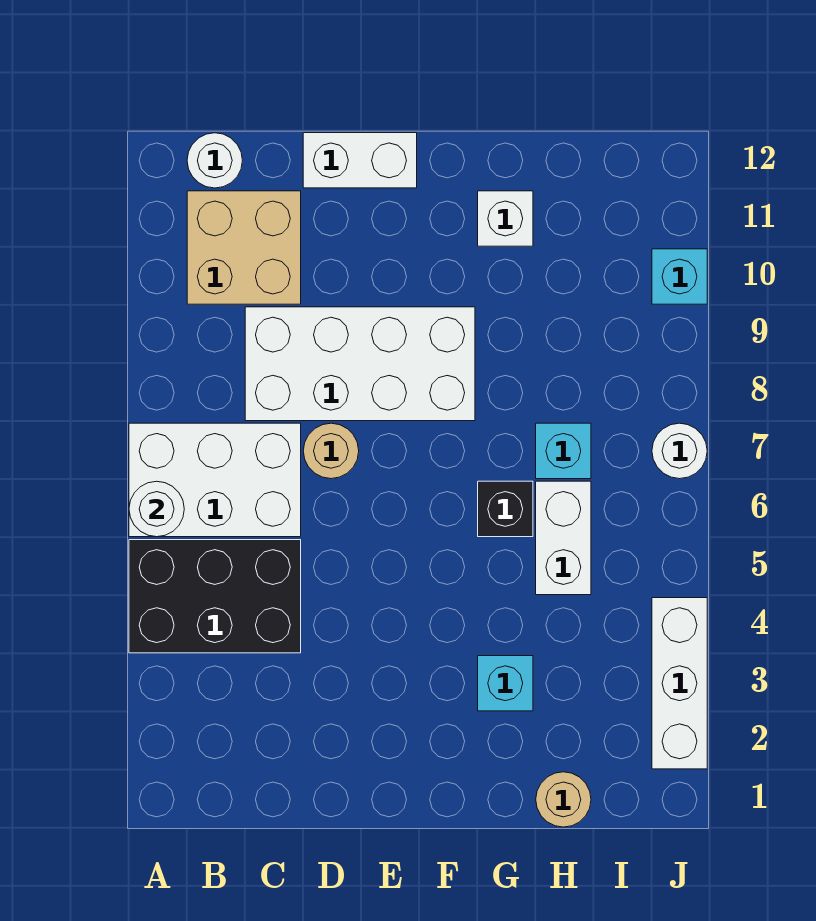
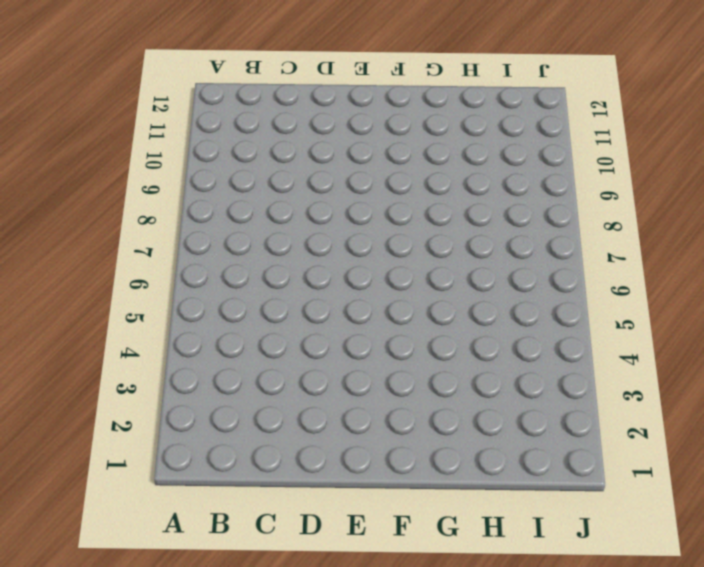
none -> black 2x3 brick [129,540,301,653]
none -> white 2x3 brick [129,423,301,537]
none -> tan 2x2 brick [187,191,301,304]

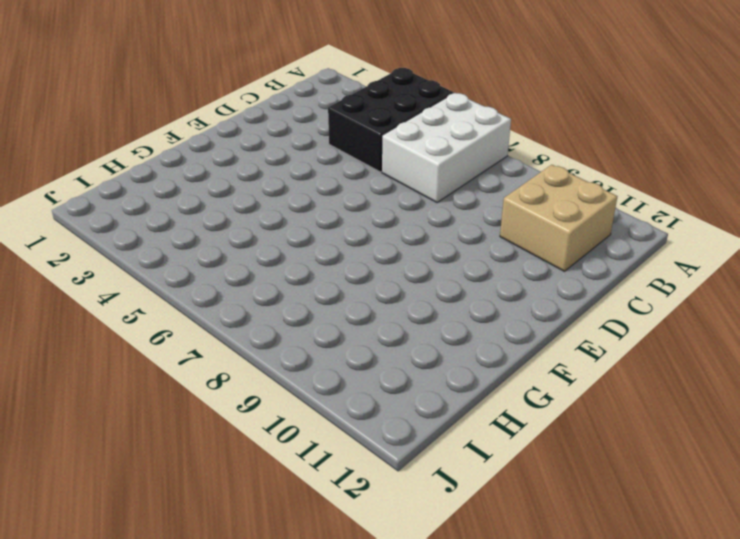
none -> white 1x1 round brick [187,133,242,188]
none -> white 2x4 brick [245,307,475,421]
none -> tan 1x1 round brick [303,423,359,479]

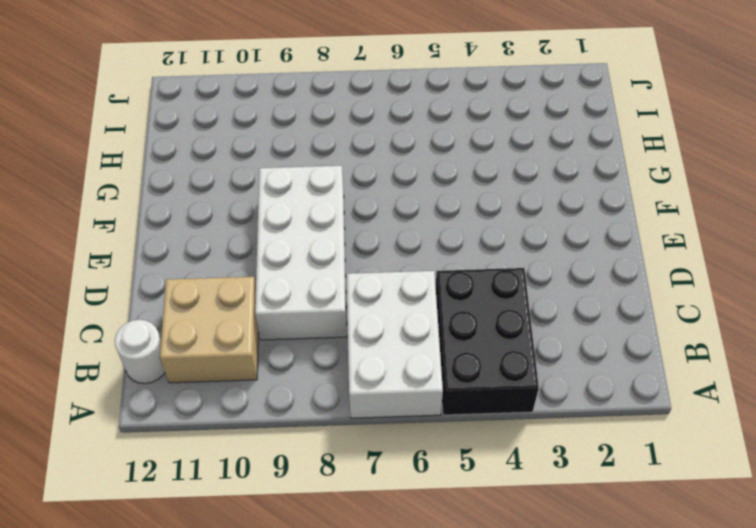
none -> tan 1x1 round brick [303,423,359,479]
none -> white 1x2 brick [303,133,417,188]
none -> cyan 1x1 brick [478,656,533,711]

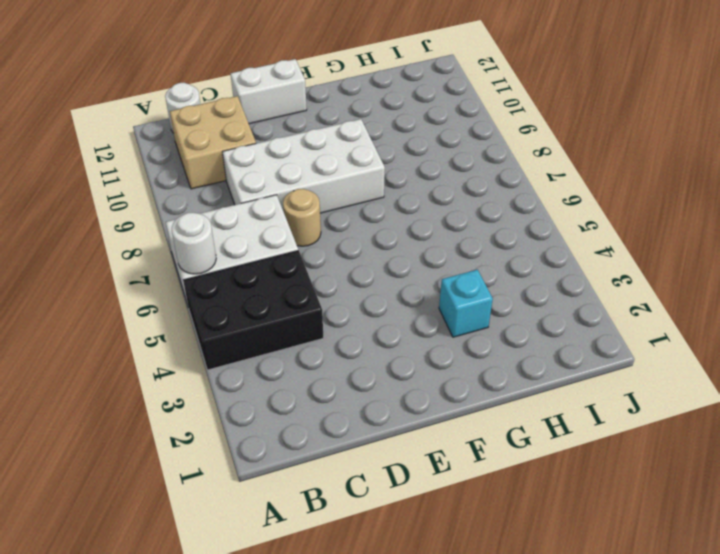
none -> black 1x1 brick [478,481,533,537]
none -> white 1x1 brick [478,191,533,246]
none -> tan 1x1 round brick [536,772,591,827]

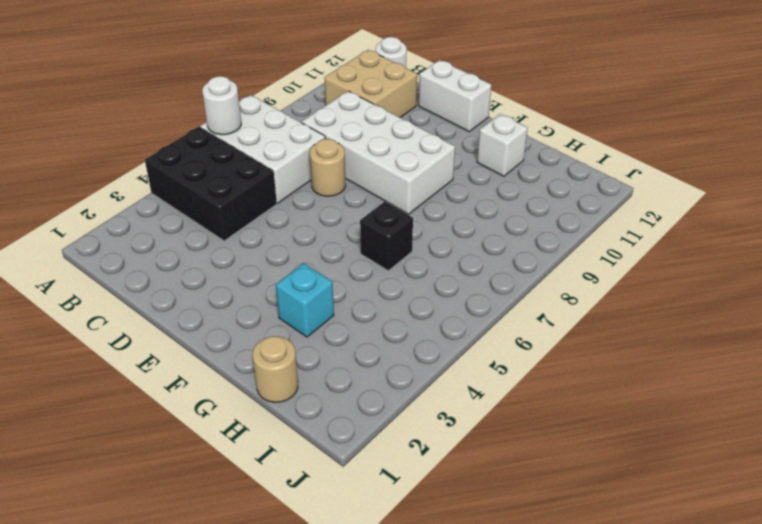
none -> white 1x2 brick [536,481,591,595]
none -> cyan 1x1 brick [536,423,591,479]
none -> white 1x3 brick [652,598,707,769]

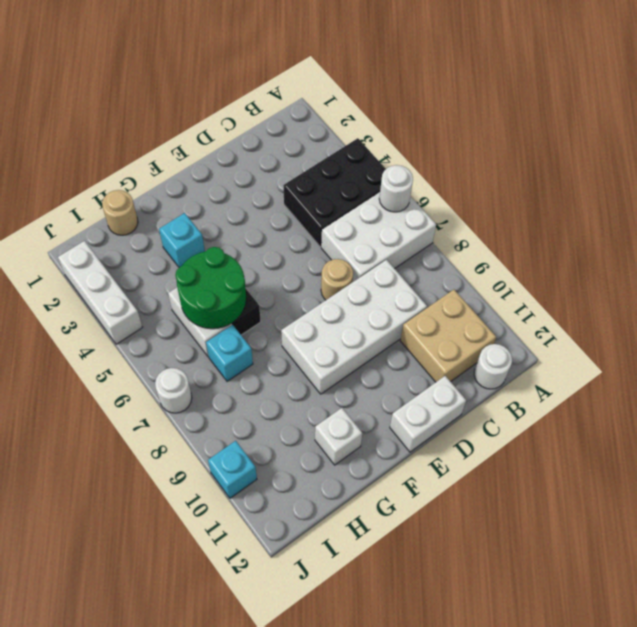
green 2x2 round brick [175,247,246,329] -> none

